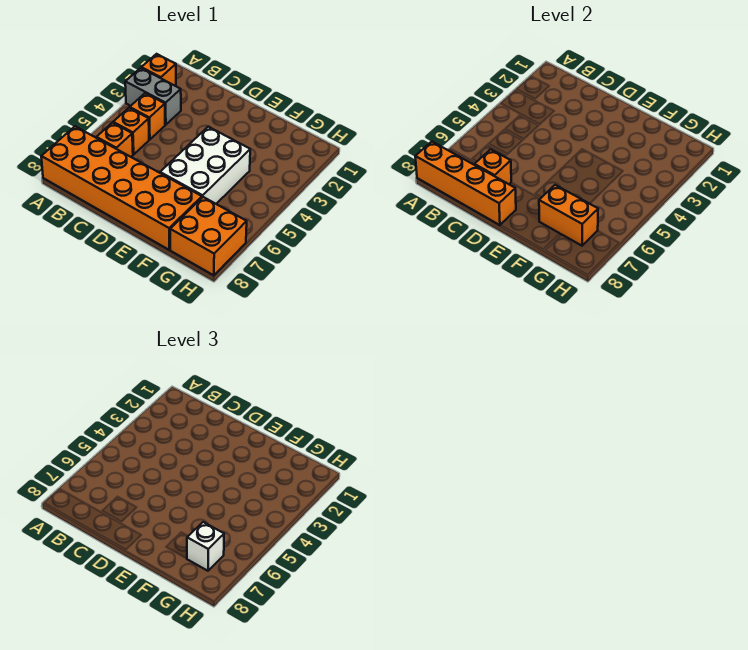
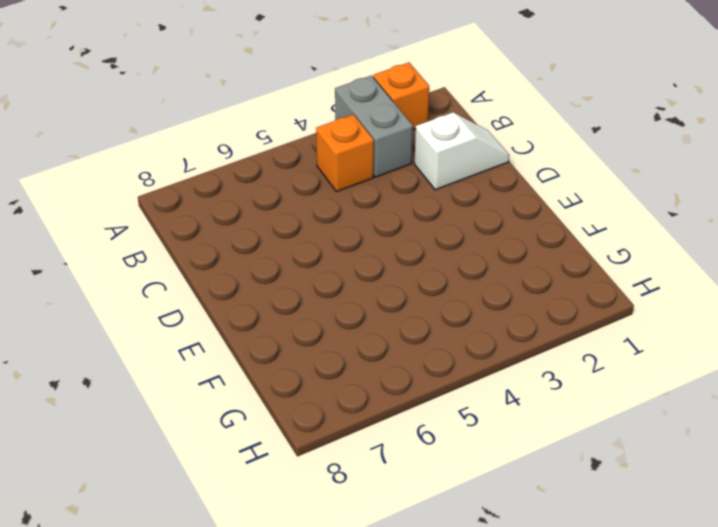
white 1x2 slope [414,112,509,190] -> none
none -> orange 2x6 brick [41,126,202,250]
none -> orange 1x1 brick [113,108,149,154]
none -> orange 1x1 brick [96,123,133,157]

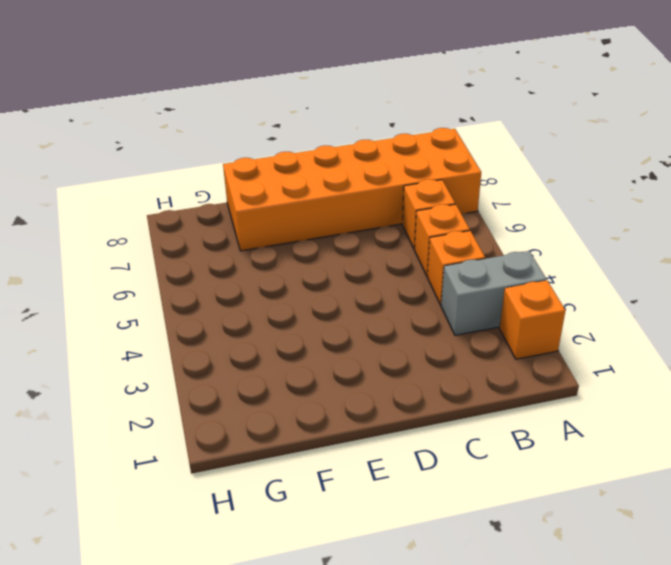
none -> white 2x3 brick [160,127,250,204]
none -> orange 2x2 brick [170,197,247,275]
none -> orange 1x4 brick [415,142,516,225]

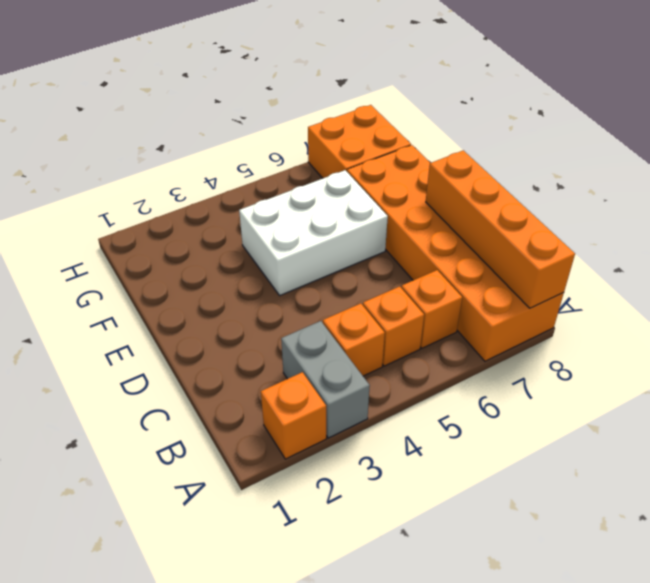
none -> orange 1x1 brick [475,149,511,184]
none -> orange 1x2 brick [539,185,598,246]
none -> white 1x1 brick [187,522,224,571]

